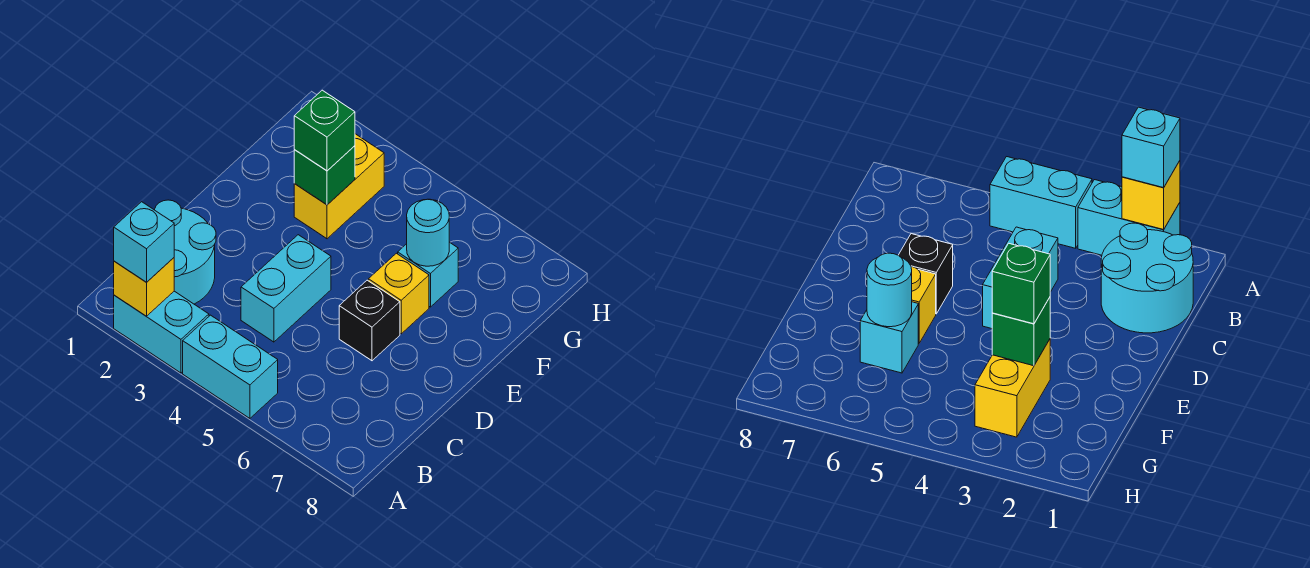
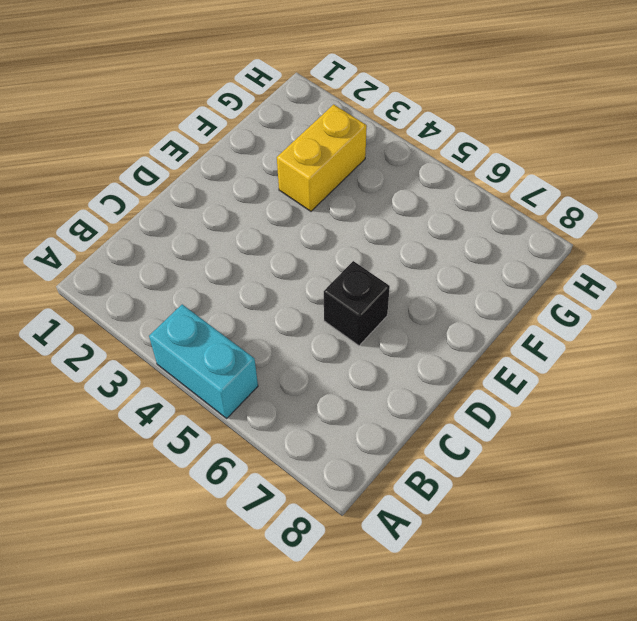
none -> cyan 1x2 brick [114,291,209,373]
none -> cyan 2x2 round brick [155,200,216,304]
none -> cyan 1x2 brick [241,235,331,342]

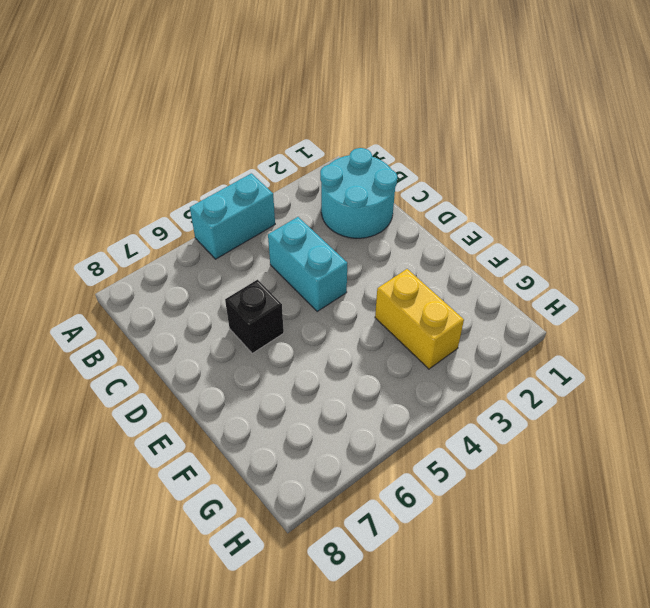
none -> cyan 1x2 brick [114,291,209,373]
none -> yellow 1x1 brick [368,253,429,334]
none -> cyan 1x1 brick [398,242,458,307]

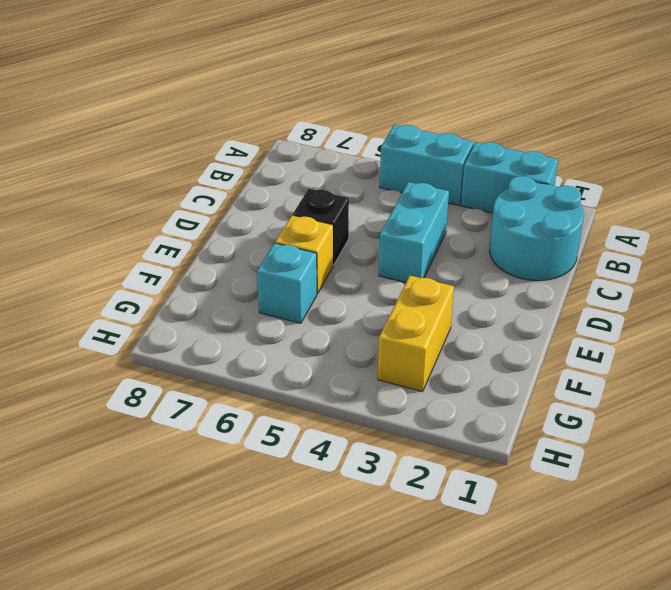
none -> yellow 1x1 brick [114,258,174,316]
none -> green 1x1 brick [294,146,355,205]
none -> cyan 1x1 round brick [407,199,449,266]

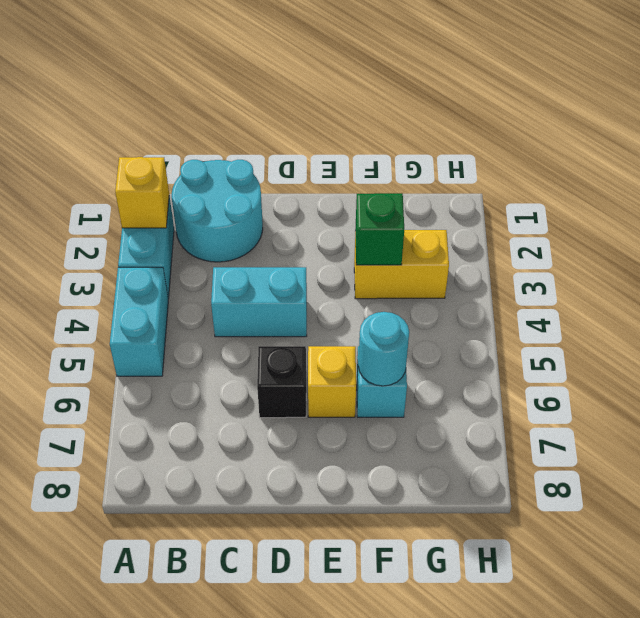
none -> cyan 1x1 brick [114,202,174,282]
none -> green 1x1 brick [294,90,355,171]

